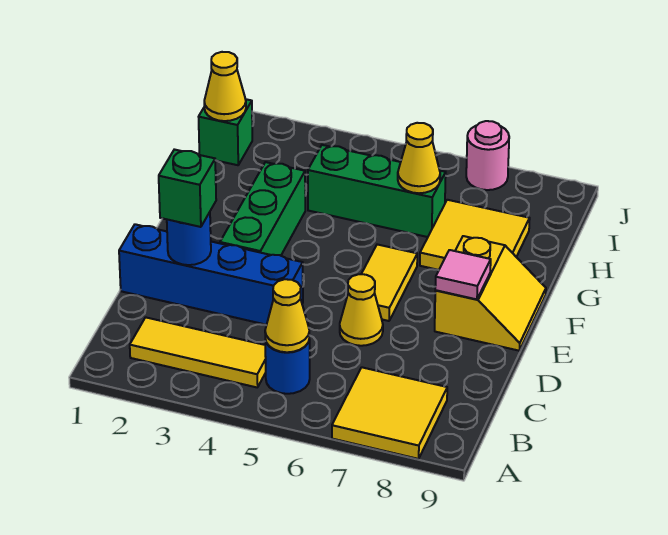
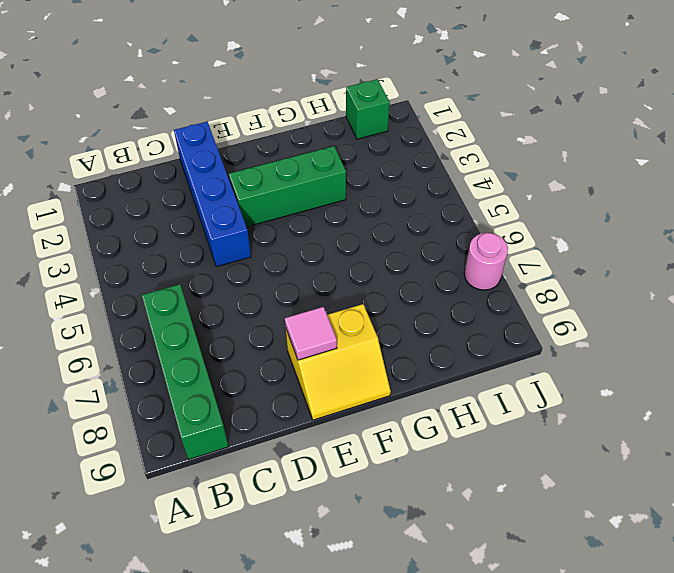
green 1x4 brick [142,284,229,459] -> yellow 2x2 tile [332,367,447,459]
none -> yellow 1x3 tile [130,317,266,387]
none -> blue 1x1 round brick [265,339,310,394]
none -> yellow 1x1 cone [340,274,383,346]

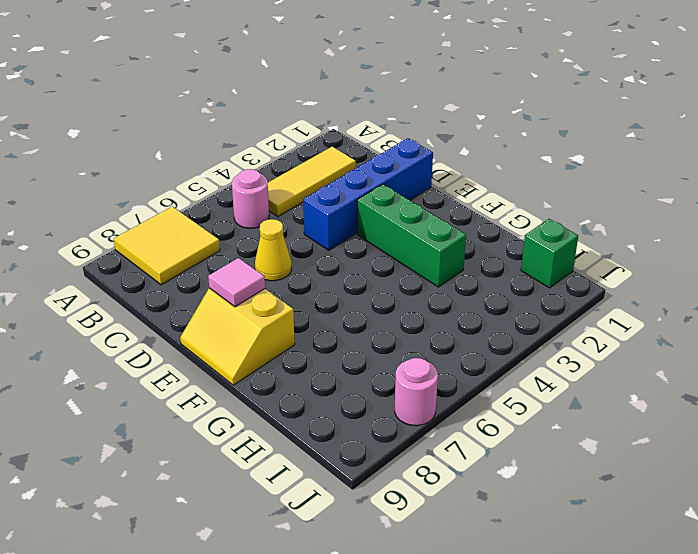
pink 1x1 round brick [232,169,269,228] -> blue 1x1 round brick [265,339,310,394]
none -> yellow 1x2 tile [362,244,417,321]
none -> yellow 2x2 tile [420,200,530,270]
none -> green 1x3 brick [308,145,446,237]

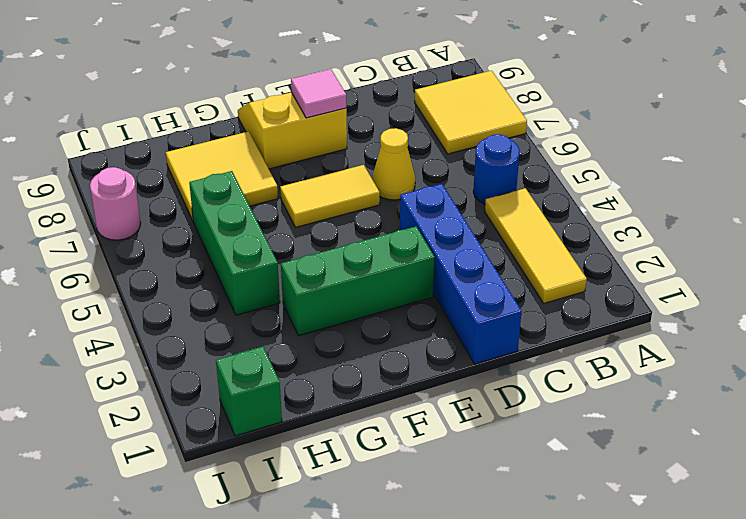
none -> yellow 1x1 cone [265,279,309,352]
none -> blue 1x1 round brick [167,212,211,265]
none -> yellow 1x1 cone [398,123,440,193]

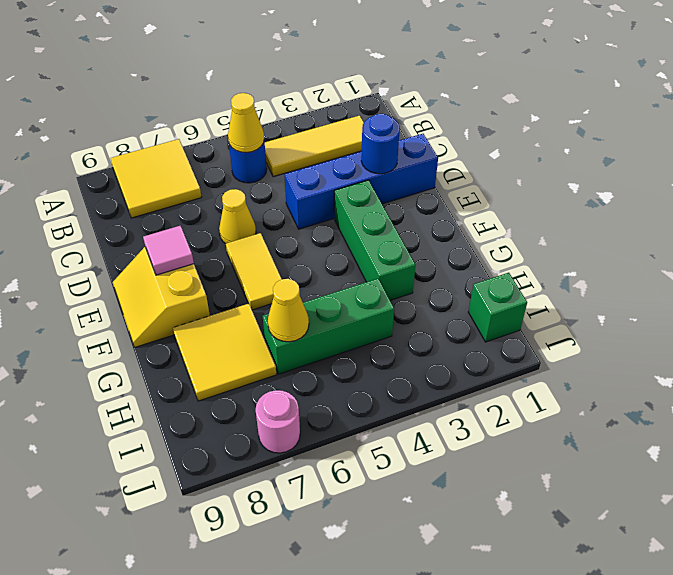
none -> yellow 1x1 cone [204,52,246,121]
none -> green 1x1 brick [159,149,216,227]

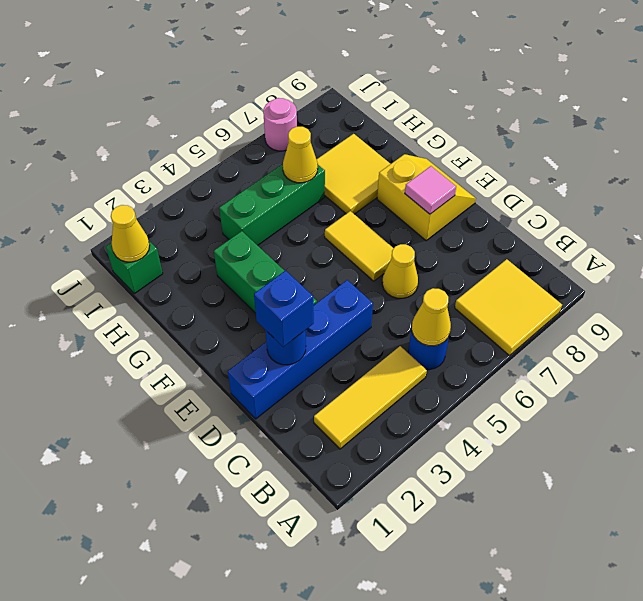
blue 1x1 brick [254,270,314,347] -> green 1x1 brick [159,149,216,227]

